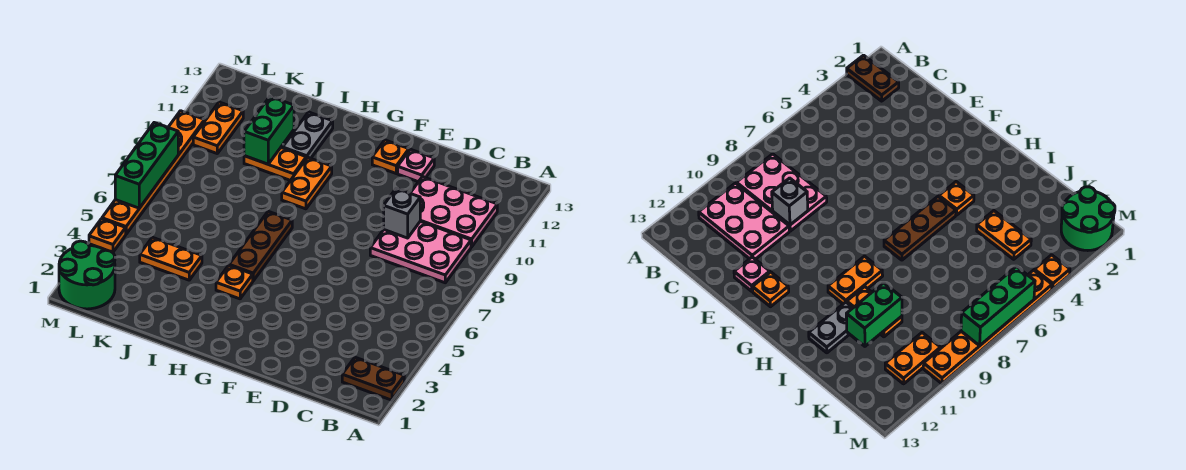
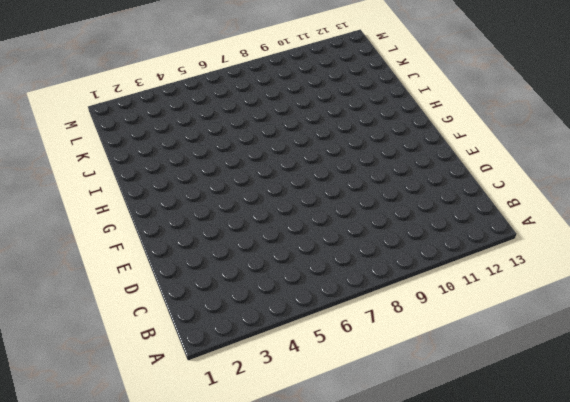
none -> brown 1x2 plate [342,357,404,400]
none -> pink 2x3 plate [370,221,471,283]
none -> pink 2x3 plate [410,177,497,247]

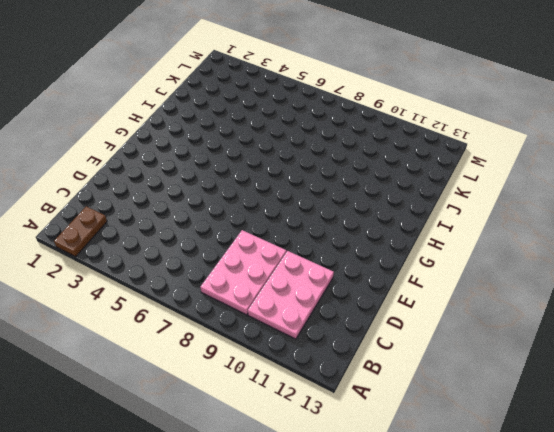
none -> pink 1x1 plate [398,149,434,182]
none -> orange 1x1 plate [372,140,409,173]
none -> orange 1x1 plate [216,265,253,299]

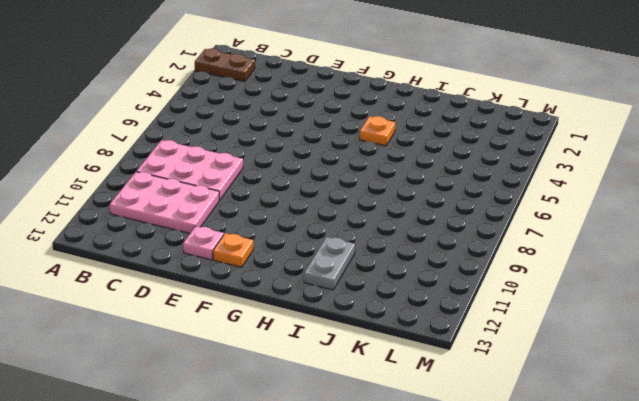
none -> brown 1x3 plate [229,211,292,281]
none -> orange 1x2 plate [282,157,332,209]
none -> orange 1x2 plate [244,148,306,180]

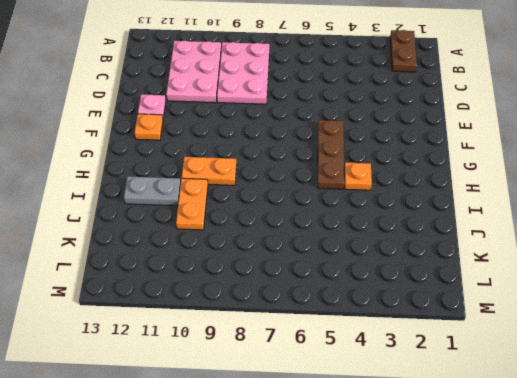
brown 1x3 plate [318,120,344,189] -> brown 1x3 plate turned to [229,211,292,281]
none -> orange 1x2 plate [140,237,202,280]
none -> green 2x2 round brick [59,241,115,309]
none -> orange 1x2 plate [193,102,243,153]

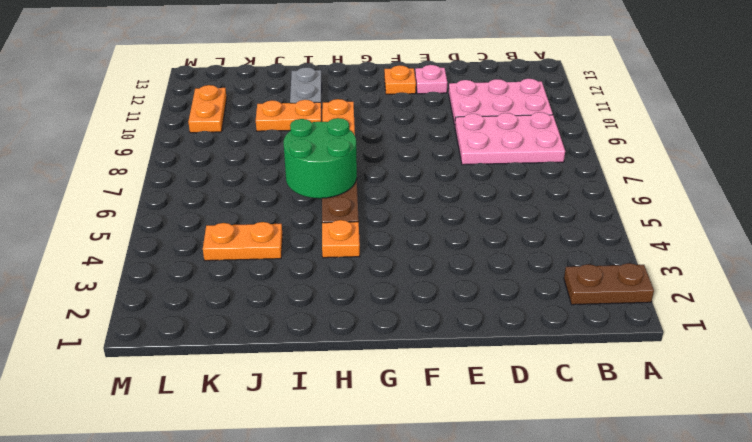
green 2x2 round brick [283,118,357,198] -> green 2x2 round brick moved to [59,241,115,309]
none -> orange 1x1 plate [89,219,126,252]
none -> orange 1x6 plate [102,111,205,234]
none -> grey 1x1 brick [384,188,420,238]

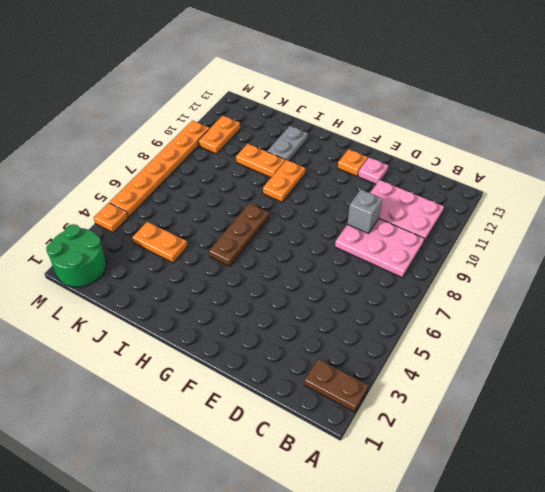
none -> orange 1x1 plate [216,265,253,299]
none -> green 1x2 brick [244,97,294,164]
none -> green 1x3 brick [115,123,178,208]

